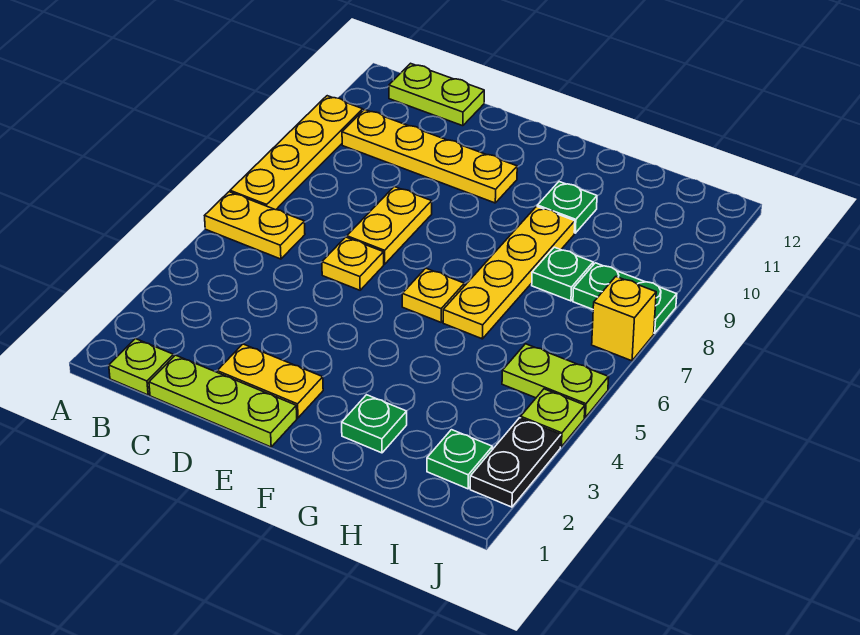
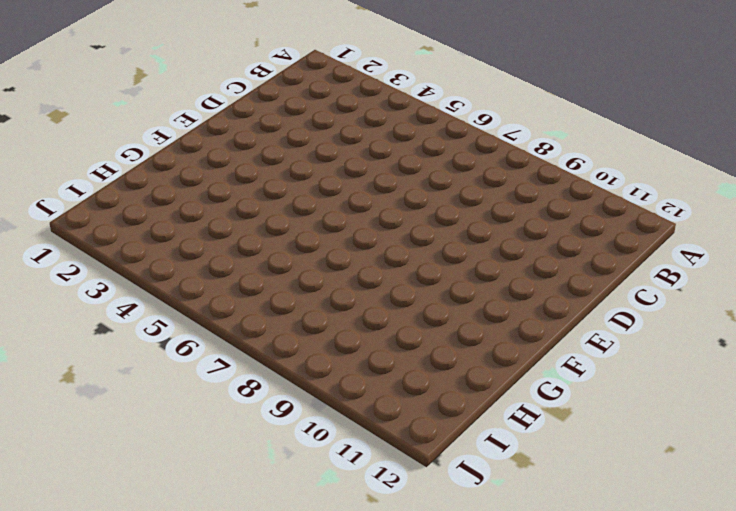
none -> yellow 1x2 plate [205,192,305,259]
none -> yellow 1x4 plate [230,96,363,210]
none -> lime 1x1 plate [109,339,174,395]

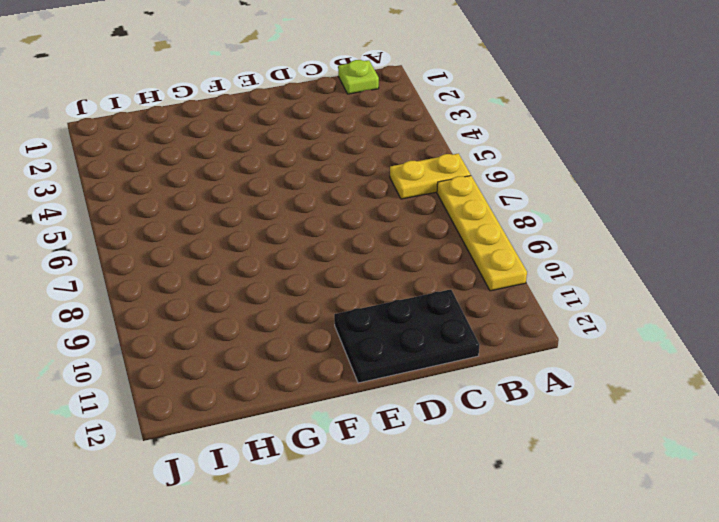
black 2x3 plate [334,289,479,383] -> lime 1x2 plate [389,63,484,126]
none -> yellow 1x4 plate [342,110,517,203]
none -> lime 1x3 plate [149,355,297,447]
none -> yellow 1x2 plate [217,344,323,418]

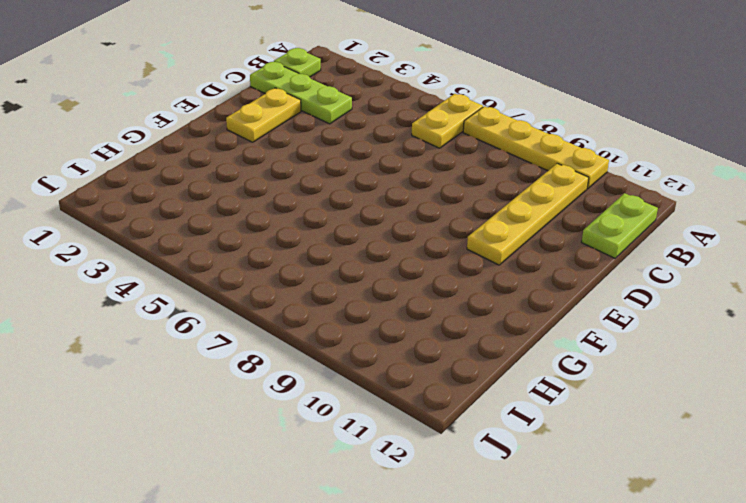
lime 1x3 plate [250,62,352,124] -> lime 1x3 plate turned to [149,355,297,447]
none -> yellow 1x1 plate [322,237,384,290]
none -> yellow 1x2 plate [347,187,432,264]
none -> yellow 1x1 plate [402,268,464,322]

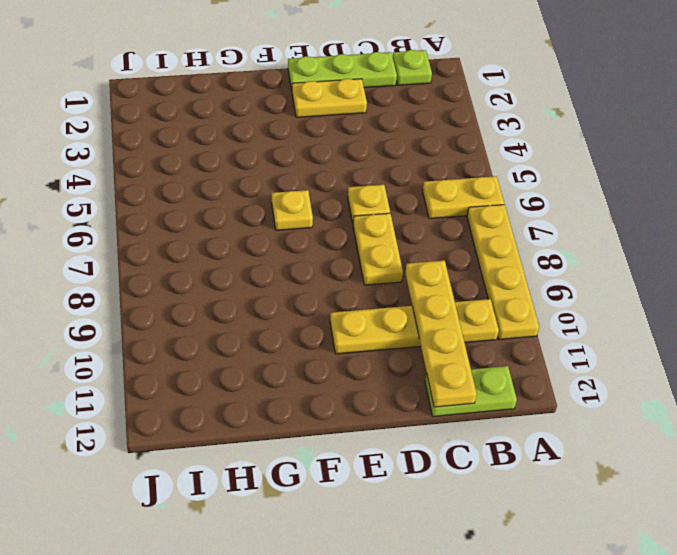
yellow 1x4 plate [405,260,477,407] -> yellow 1x4 plate moved to [443,206,575,339]
none -> green 1x1 plate [342,395,407,453]
none -> green 1x1 plate [537,182,597,233]
none -> green 1x1 plate [532,247,593,301]

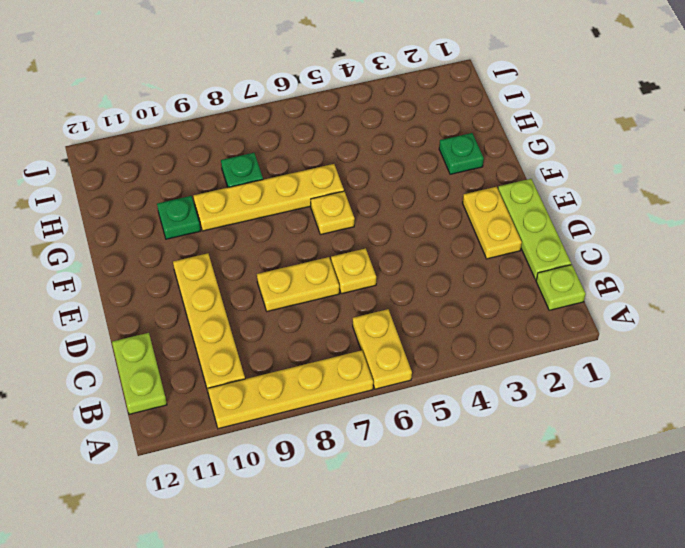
none -> green 1x1 plate [427,430,492,489]
none -> lime 1x2 plate [502,344,609,417]
none -> green 1x2 plate [573,263,677,333]

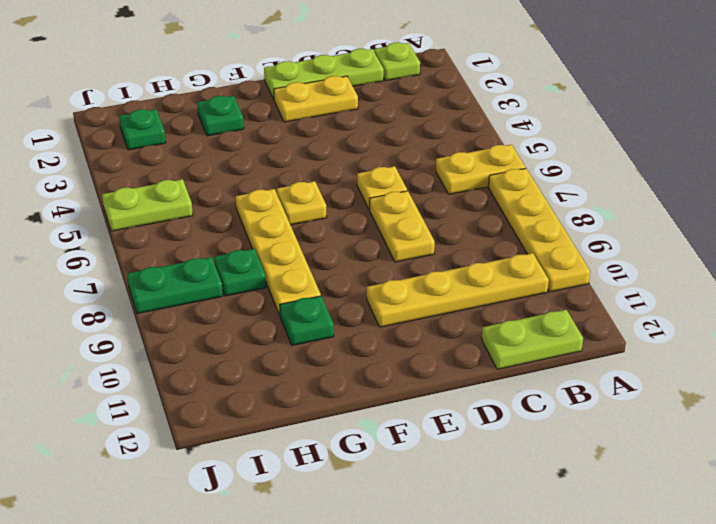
none -> black 1x2 plate [470,418,561,507]
none -> lime 1x1 plate [521,389,585,447]
none -> yellow 1x1 brick [592,277,656,361]

